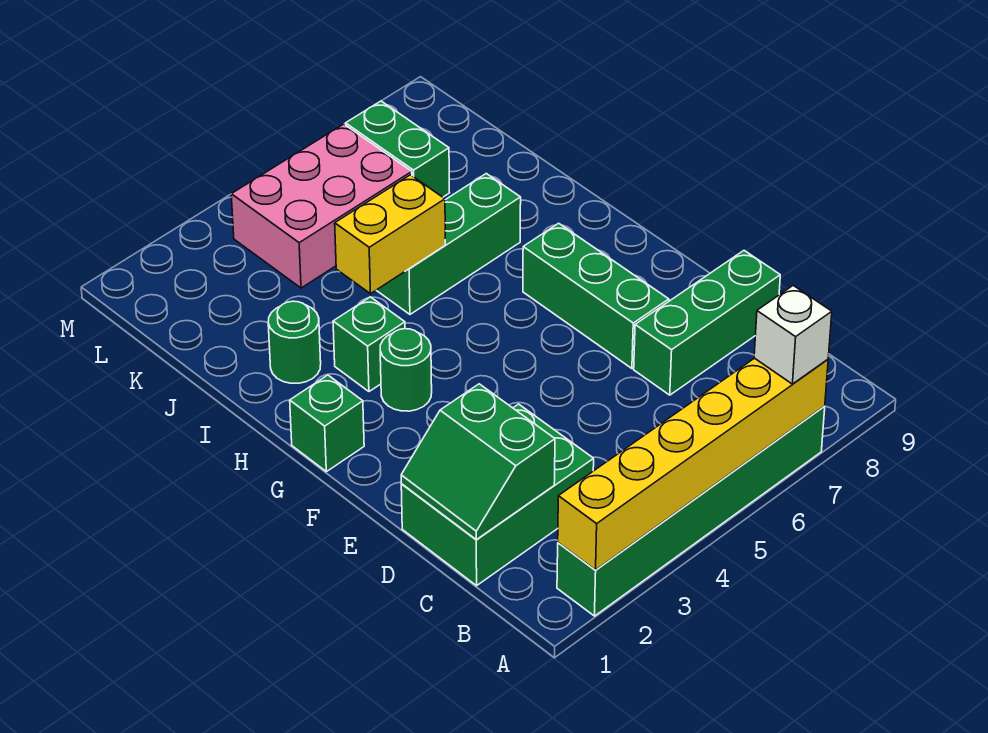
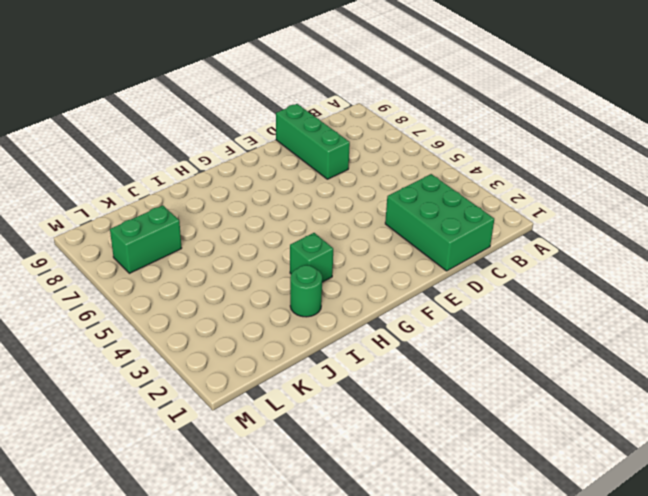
none -> green 1x6 brick [557,406,825,616]
none -> green 1x3 brick [523,223,669,368]
none -> green 1x1 brick [290,375,364,472]

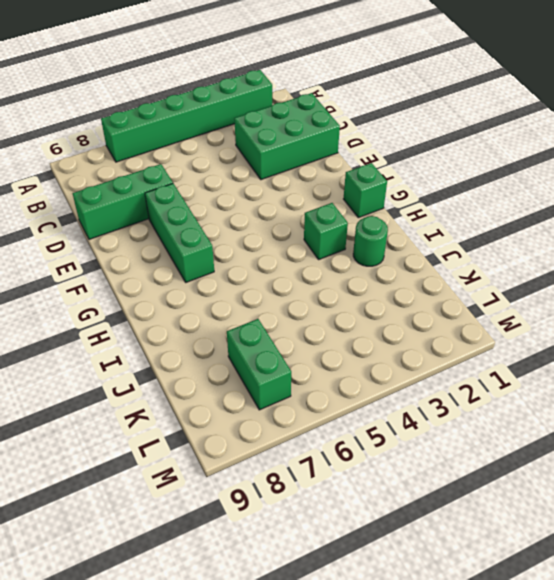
none -> green 1x1 round brick [380,329,432,411]
none -> green 1x3 brick [376,174,521,314]
none -> pink 2x3 brick [231,124,412,288]

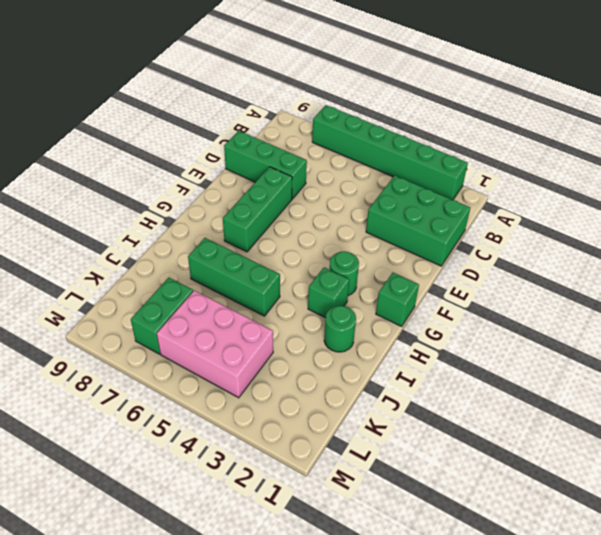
none -> yellow 1x6 brick [558,358,828,570]
none -> green 2x2 slope [401,384,555,540]
none -> yellow 1x2 brick [335,175,445,294]

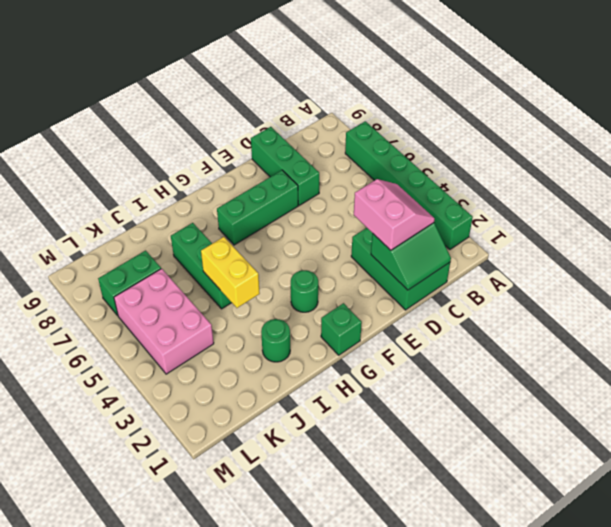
pink 2x2 slope [354,179,435,250] -> none
none -> green 1x1 brick [333,297,405,391]
none -> yellow 1x6 brick [558,358,828,570]
none -> white 1x1 brick [754,286,832,384]

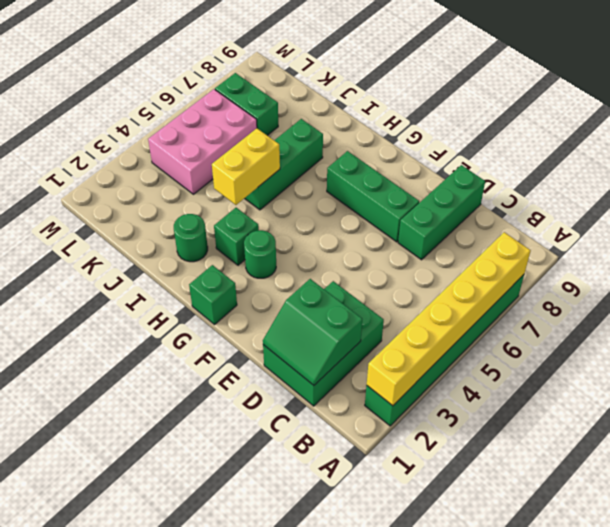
none -> white 1x1 brick [754,286,832,384]

